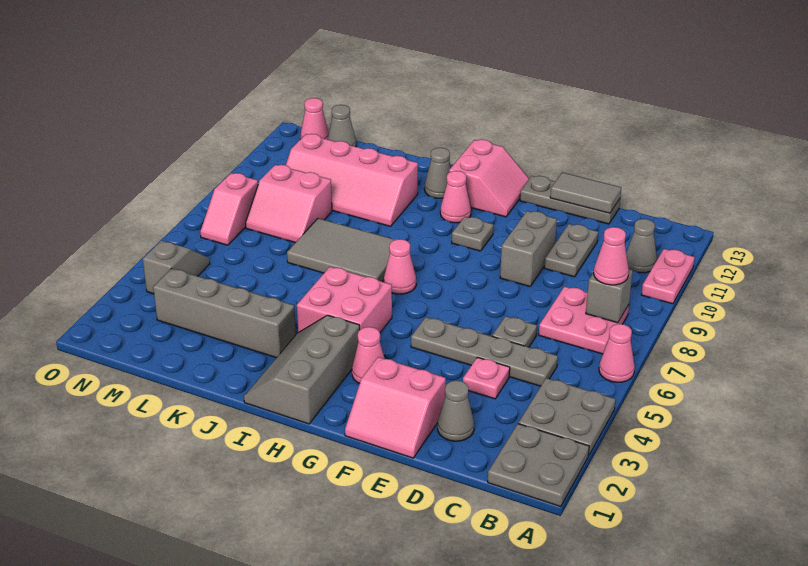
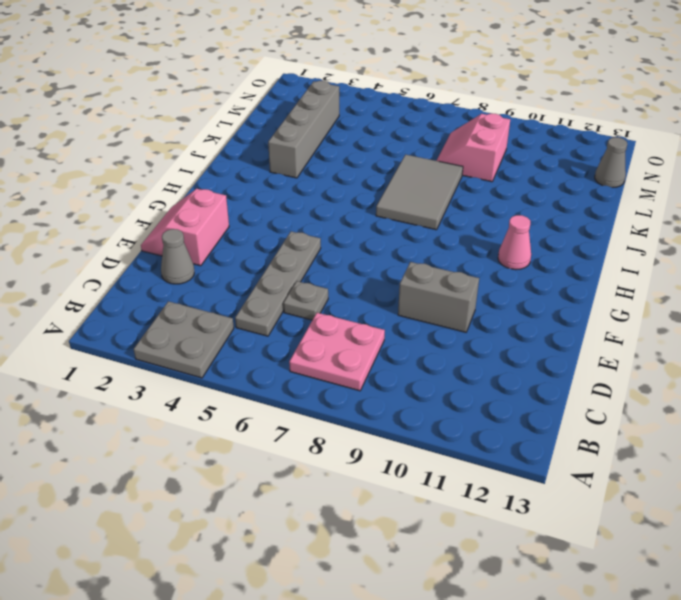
none -> grey 2x2 plate [488,424,589,507]
none -> pink 1x1 cone [599,324,635,382]
none -> pink 1x2 plate [641,249,695,304]
none -> grey 1x1 cone [626,219,657,273]

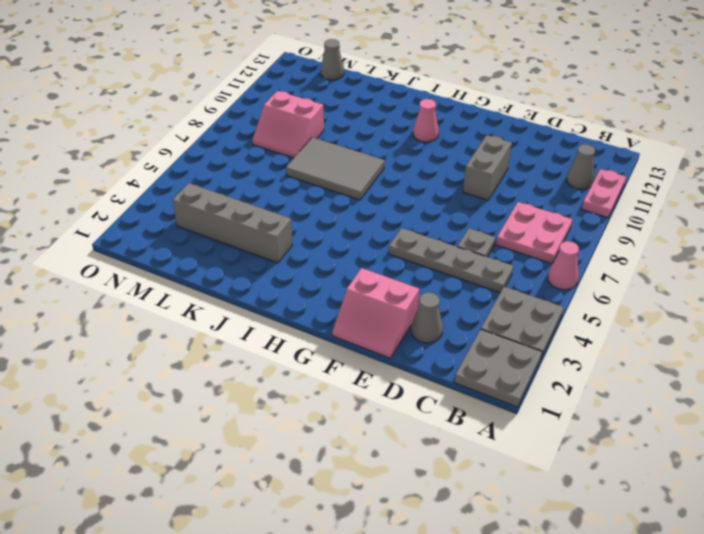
none -> pink 1x1 plate [463,357,510,399]
none -> grey 1x2 plate [545,224,598,277]
none -> grey 1x3 plate [520,176,620,224]
none -> pink 1x1 cone [352,327,385,384]

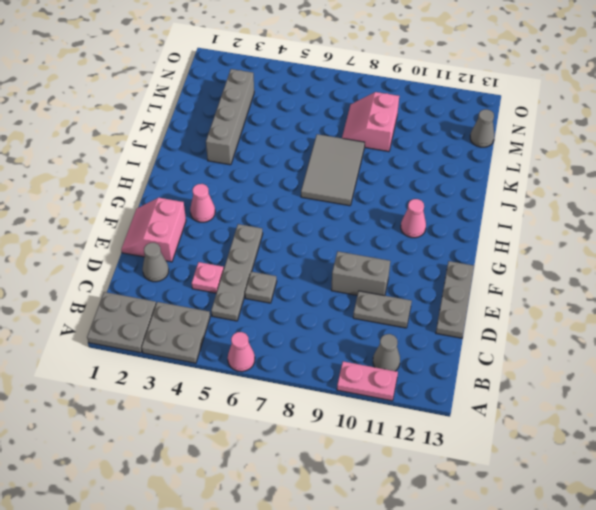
none -> pink 2x2 plate [539,286,629,354]
none -> grey 1x1 plate [452,217,493,251]
none -> pink 2x2 slope [449,140,529,217]
none -> grey 2x3 slope [244,315,360,424]

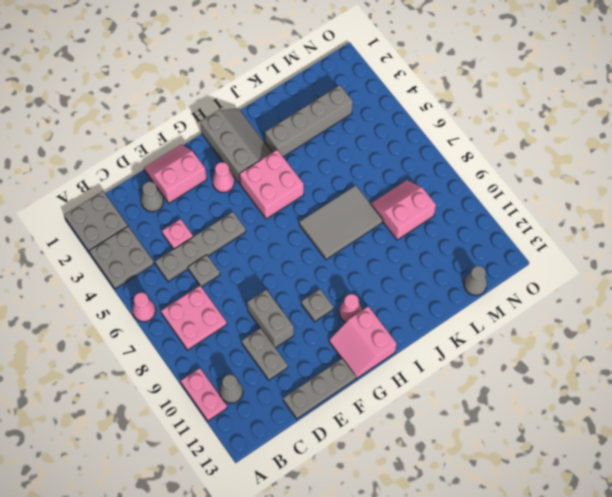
none -> pink 1x1 cone [384,239,416,294]
none -> grey 1x1 cone [425,148,451,198]
none -> pink 2x4 slope [286,134,418,226]
none -> grey 1x2 slope [143,241,210,294]

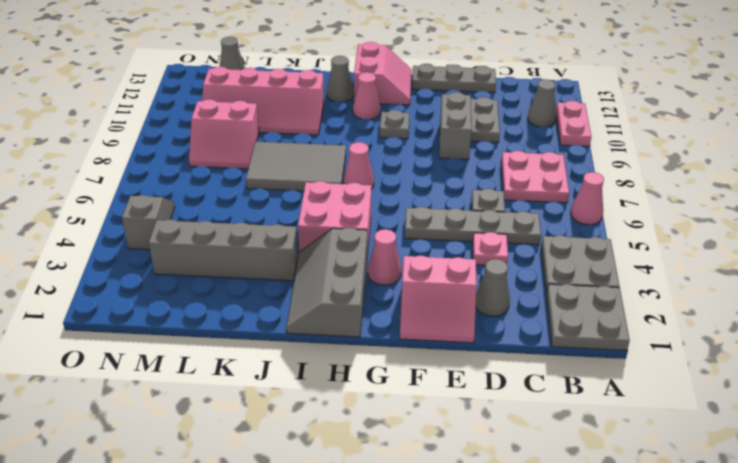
none -> pink 1x2 slope [200,173,258,245]
none -> pink 1x1 cone [301,98,329,139]
none -> grey 1x1 brick [586,269,633,323]
none -> grey 1x2 tile [550,172,621,213]

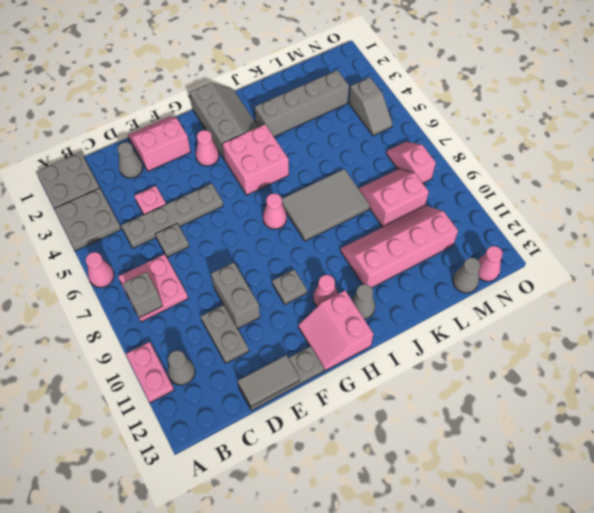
none -> pink 1x1 cone [593,227,629,285]

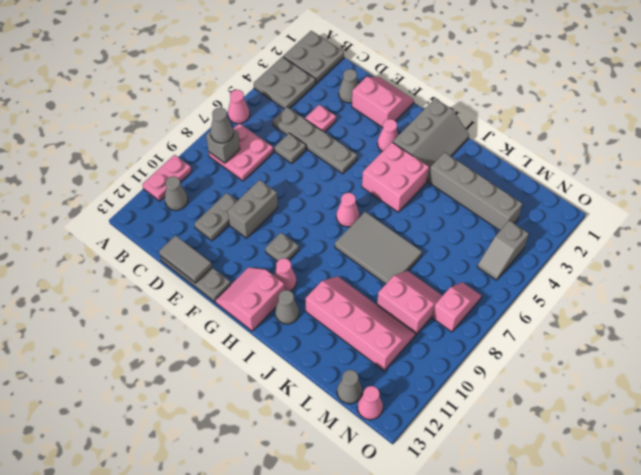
grey 1x1 cone [210,108,233,143] -> pink 1x1 cone [593,227,629,285]

